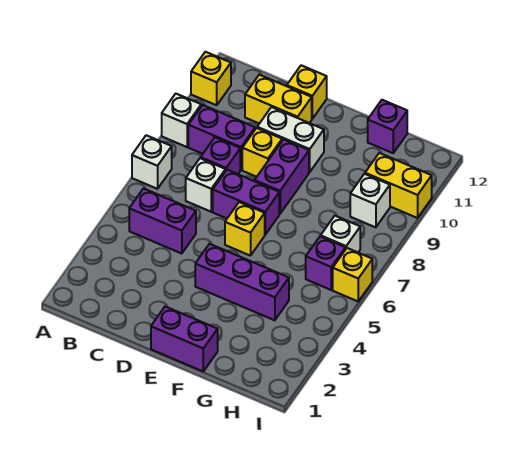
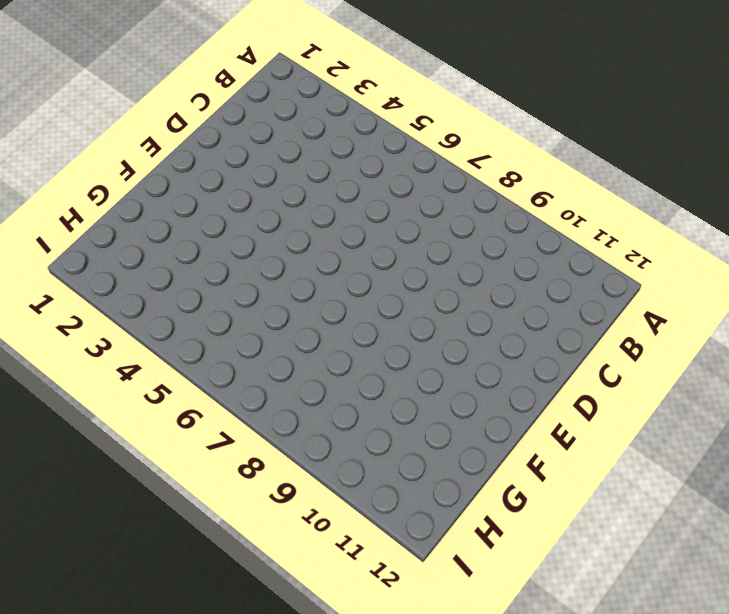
none -> white 1x1 brick [132,135,172,189]
none -> white 1x1 brick [162,94,201,147]
none -> yellow 1x1 brick [191,52,231,105]

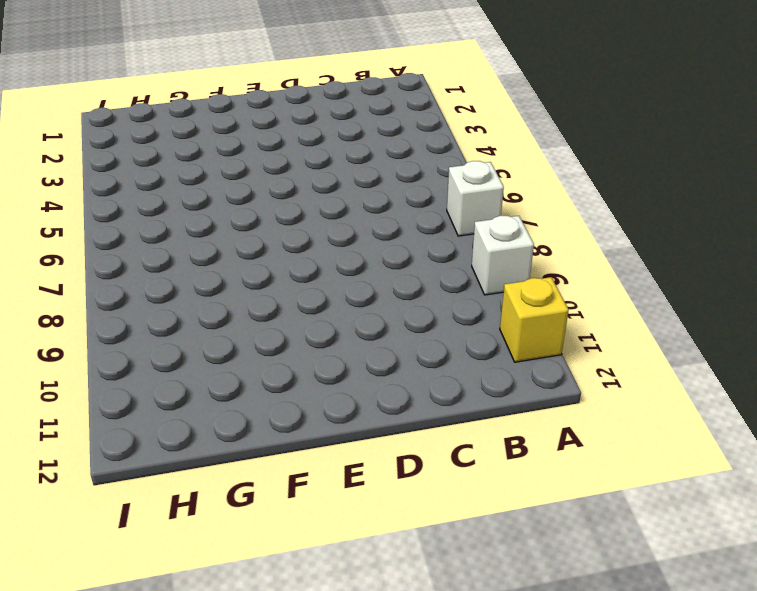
none -> purple 1x2 brick [129,189,196,254]
none -> purple 1x2 brick [188,105,255,170]
none -> white 1x1 brick [186,158,226,212]

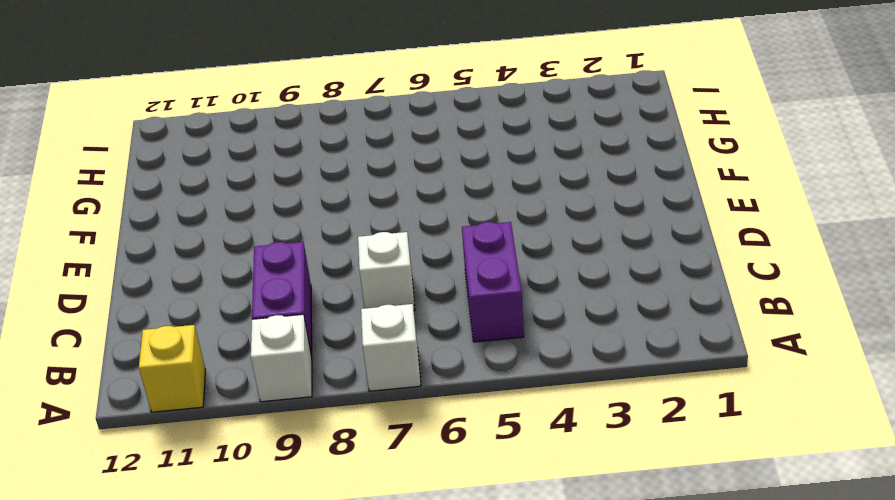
none -> purple 1x1 brick [201,138,240,174]
none -> yellow 1x2 brick [245,75,312,124]
none -> purple 1x2 brick [213,170,279,235]

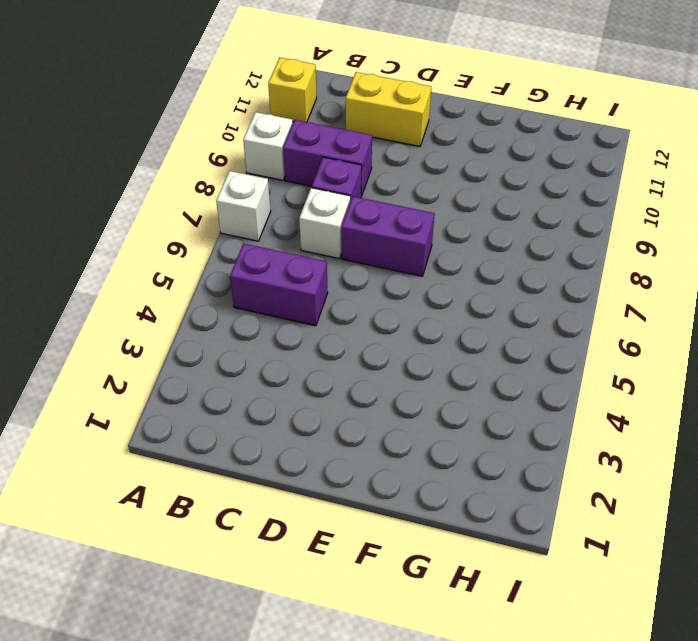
none -> yellow 1x1 brick [242,128,282,177]
none -> white 1x2 brick [257,107,324,172]
none -> yellow 1x1 brick [287,65,327,119]

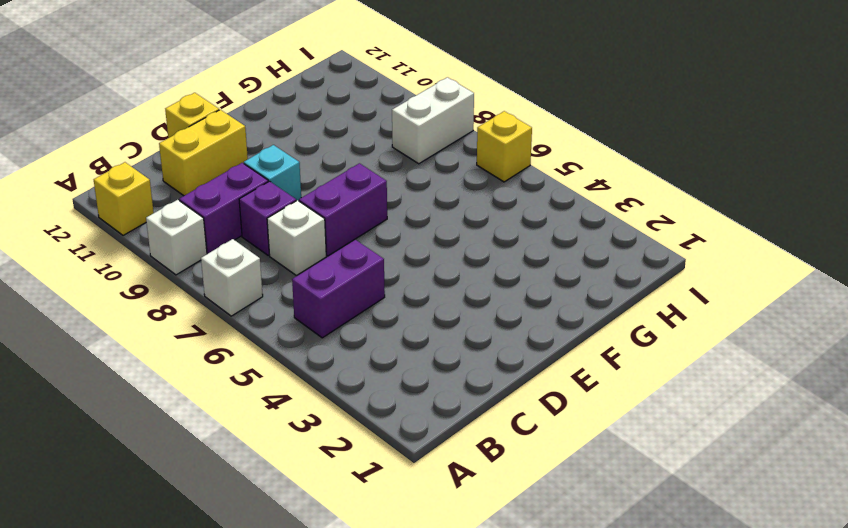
cyan 1x1 brick [244,145,301,201] -> yellow 1x1 brick [242,128,282,177]
white 1x2 brick [392,77,474,164] -> white 1x2 brick moved to [257,107,324,172]
none -> purple 1x2 brick [151,307,218,371]
none -> purple 1x3 brick [195,244,289,320]
none -> yellow 1x1 brick [225,202,265,256]

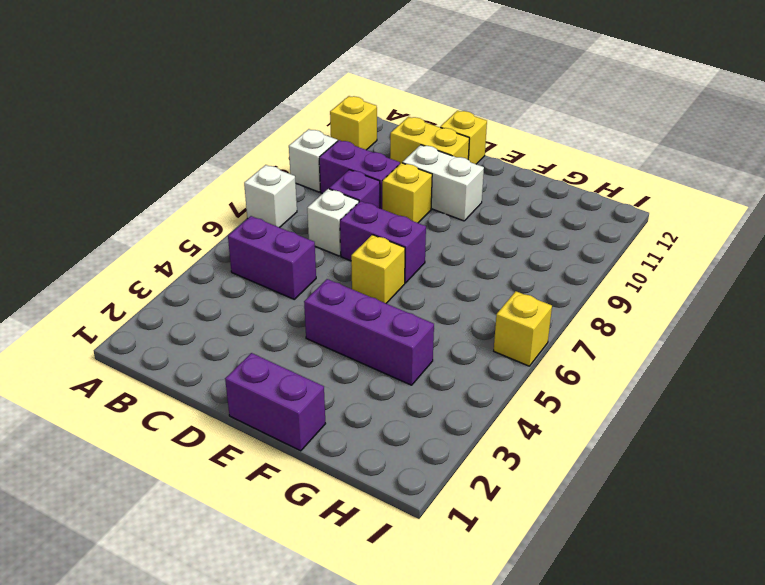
none -> purple 1x2 brick [255,139,309,214]
none -> purple 1x1 brick [368,100,407,153]
none -> purple 1x1 brick [306,236,346,290]

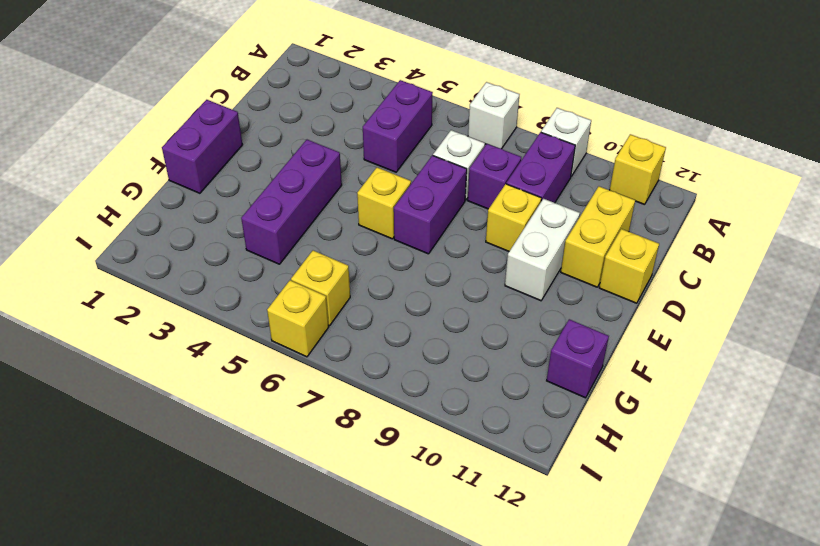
yellow 1x1 brick [291,250,350,326] -> purple 1x1 brick [306,236,346,290]
none -> purple 1x2 brick [255,139,309,214]
none -> white 1x1 brick [321,216,360,252]
none -> white 1x1 brick [350,174,390,227]

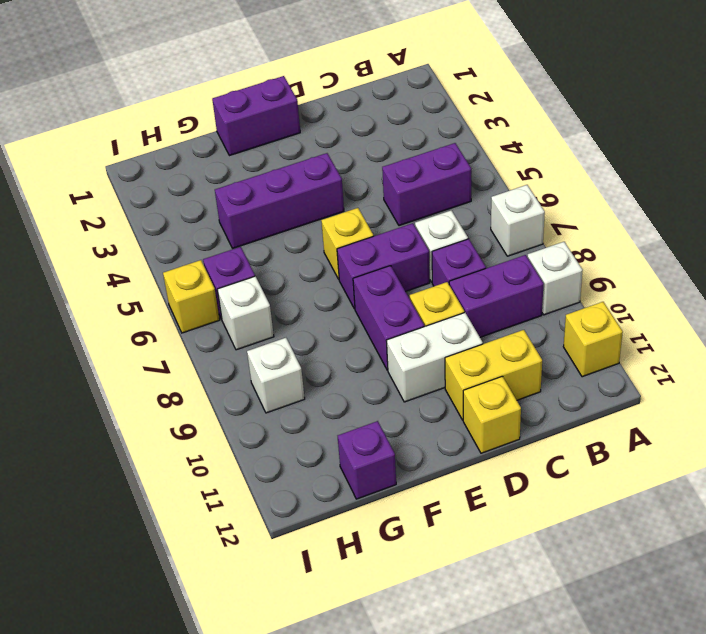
none -> yellow 1x2 brick [365,153,432,218]

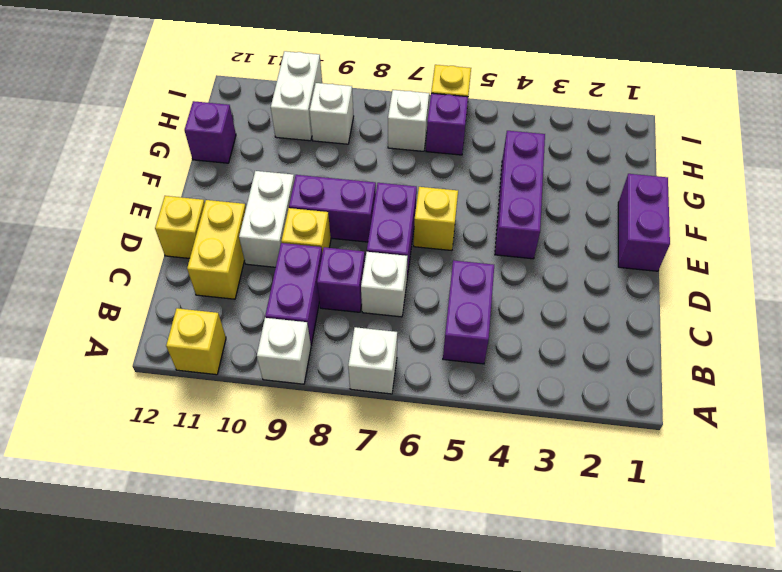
white 1x2 brick [271,51,322,141] -> yellow 1x2 brick [365,153,432,218]

